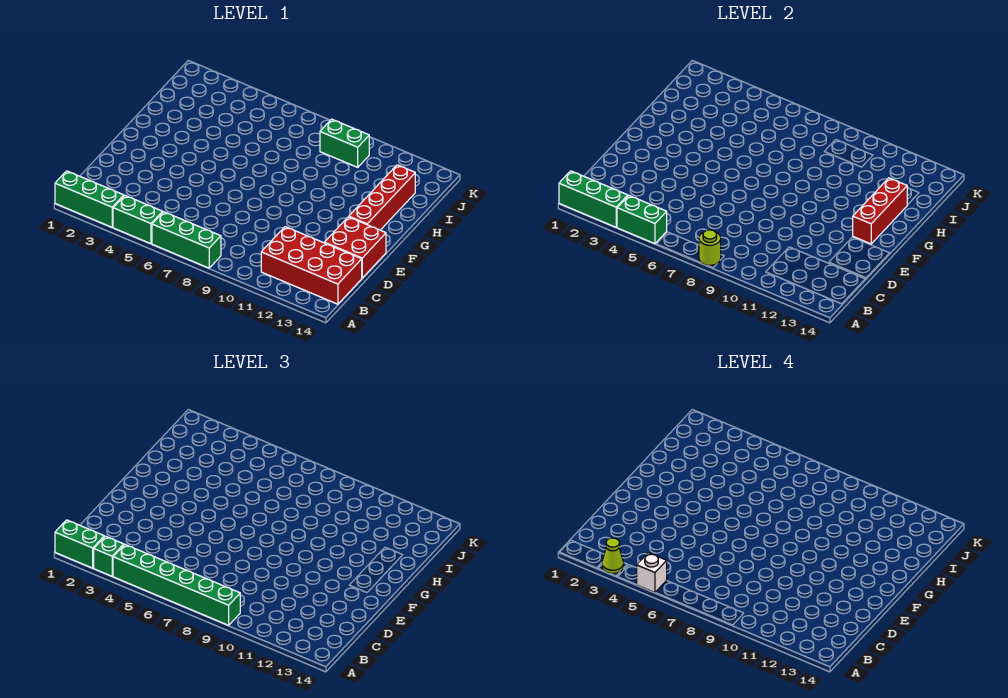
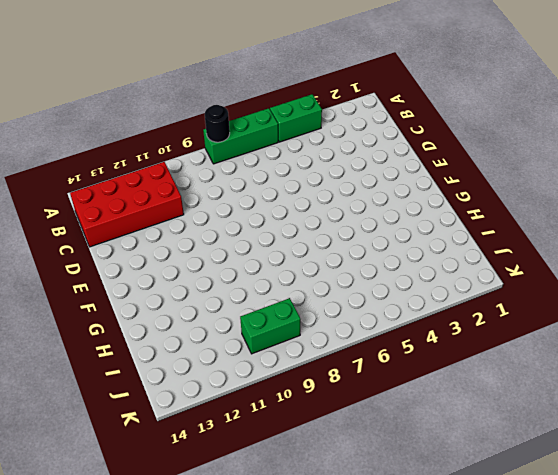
black 1x1 round brick [205,105,230,142] -> lime 1x1 round brick [699,230,721,265]
none -> green 1x3 brick [55,171,124,227]
none -> red 2x2 brick [324,217,386,278]
none -> red 1x4 brick [349,165,415,230]

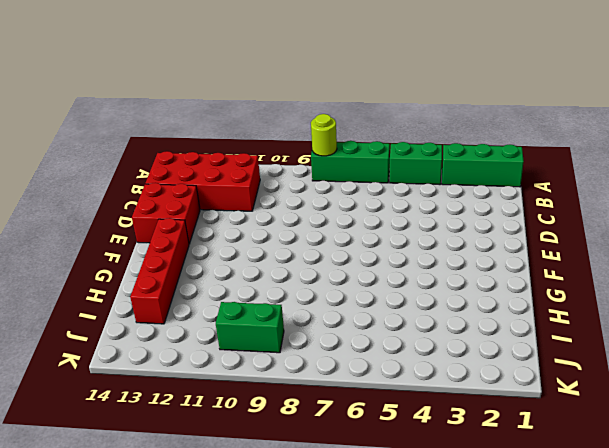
none -> green 1x3 brick [559,171,628,227]
none -> green 1x2 brick [617,196,667,244]
none -> red 1x3 brick [853,178,907,244]

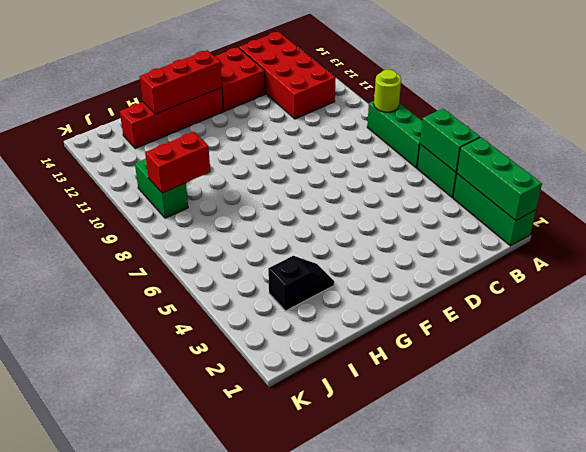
black 1x2 slope [268,256,334,311] -> none
red 1x2 brick [145,132,210,193] -> none
none -> green 1x2 brick [55,520,104,568]
none -> green 1x1 brick [94,536,124,576]
none -> green 1x6 brick [113,545,240,625]

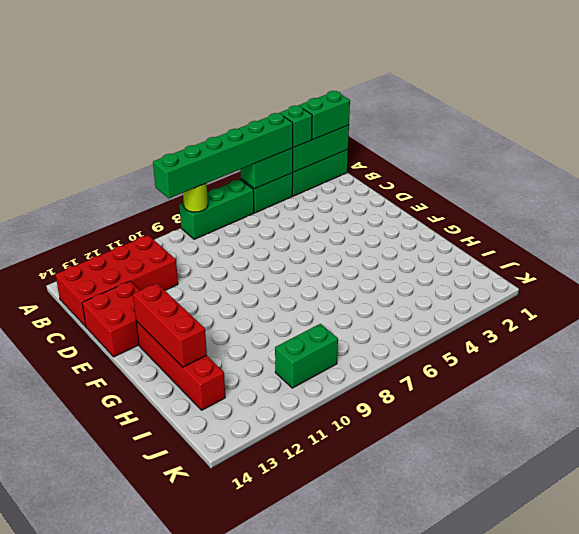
none -> lime 1x1 cone [602,538,624,574]
none -> white 1x1 brick [637,553,667,593]

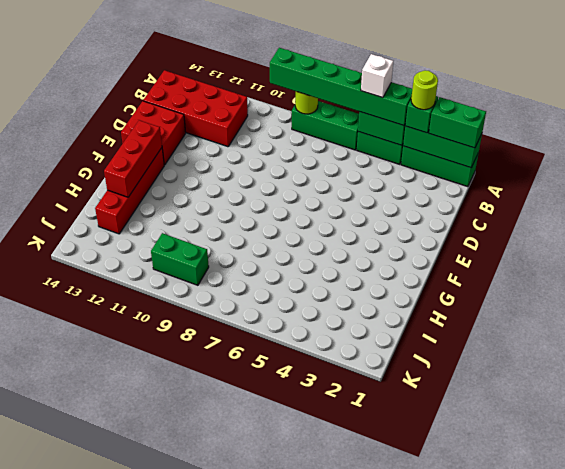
lime 1x1 round brick [411,70,438,110] -> lime 1x1 cone [602,538,624,574]

